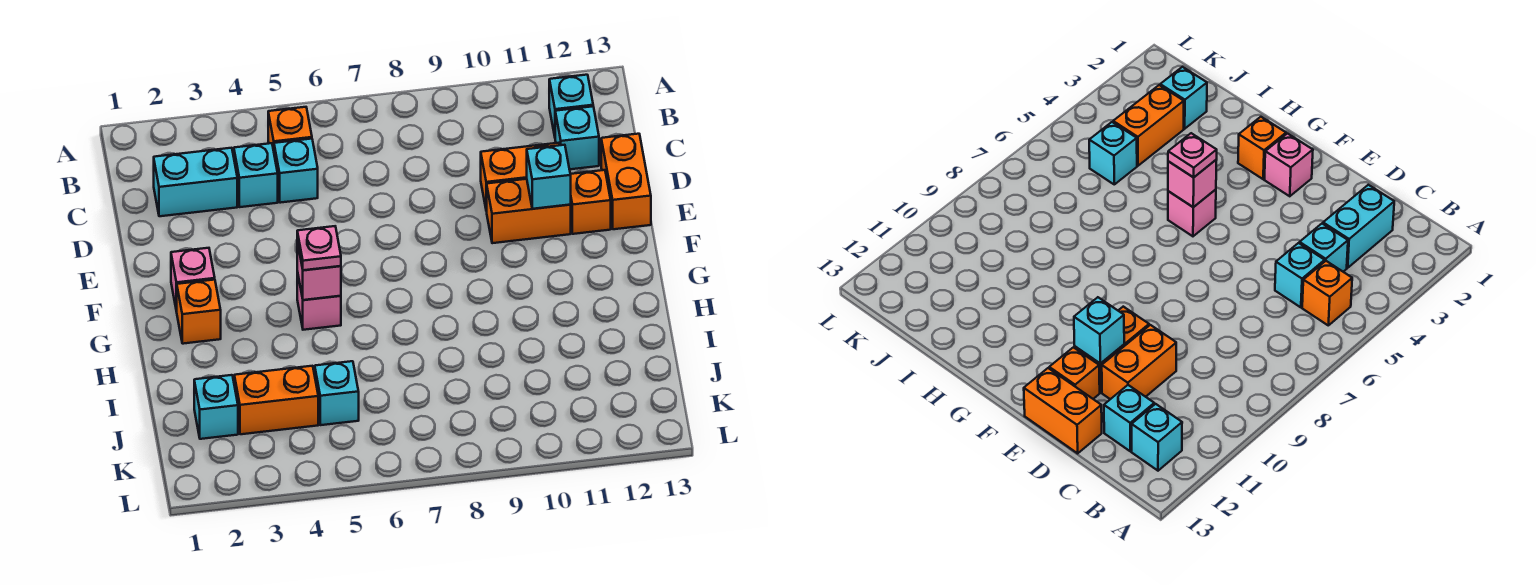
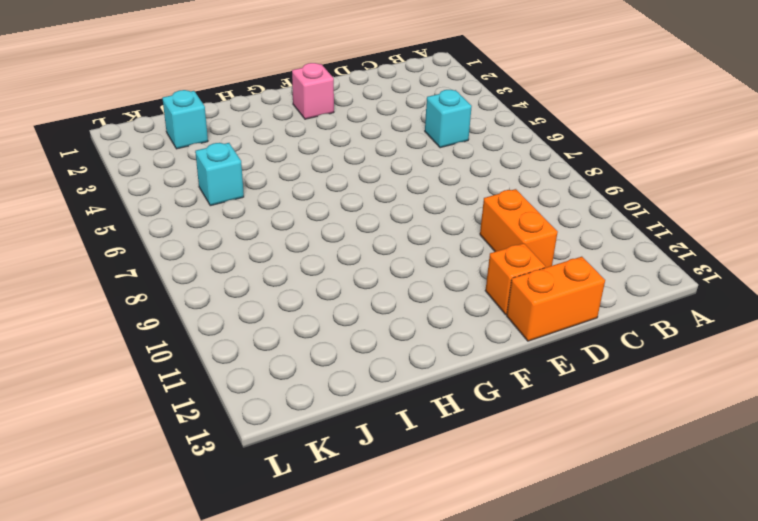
none -> orange 1x1 brick [268,107,312,150]
none -> cyan 1x1 brick [549,75,593,136]
none -> cyan 1x2 brick [154,148,237,216]

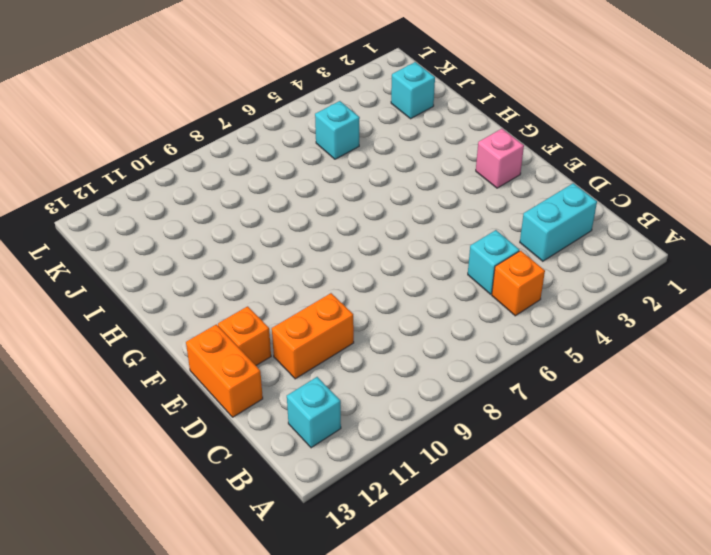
none -> cyan 1x1 brick [234,143,278,207]
none -> cyan 1x1 brick [555,106,599,169]
none -> orange 1x2 brick [487,179,571,243]

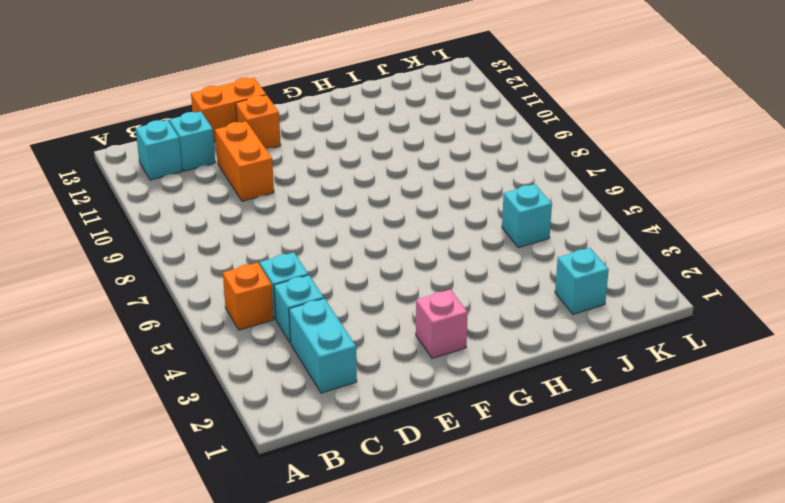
none -> orange 1x2 brick [487,179,571,243]
none -> orange 1x1 brick [177,280,221,344]
none -> pink 1x1 brick [297,272,341,330]

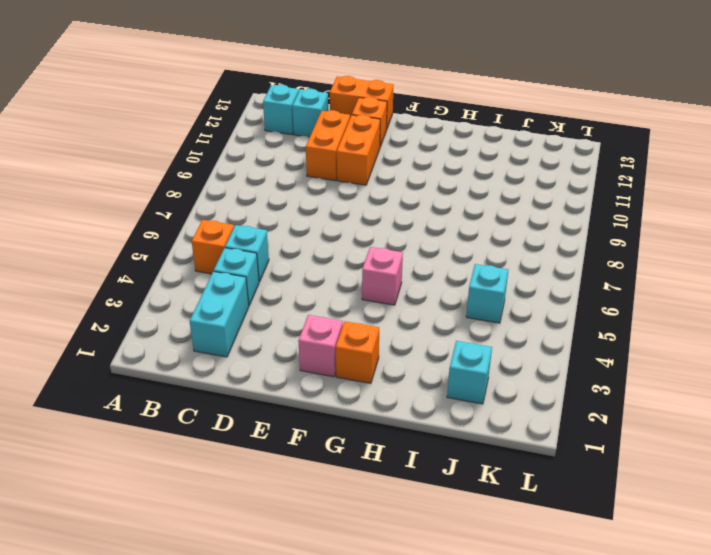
none -> orange 1x2 brick [234,366,318,434]
none -> cyan 1x1 brick [527,145,571,209]
none -> pink 1x1 brick [297,242,341,300]

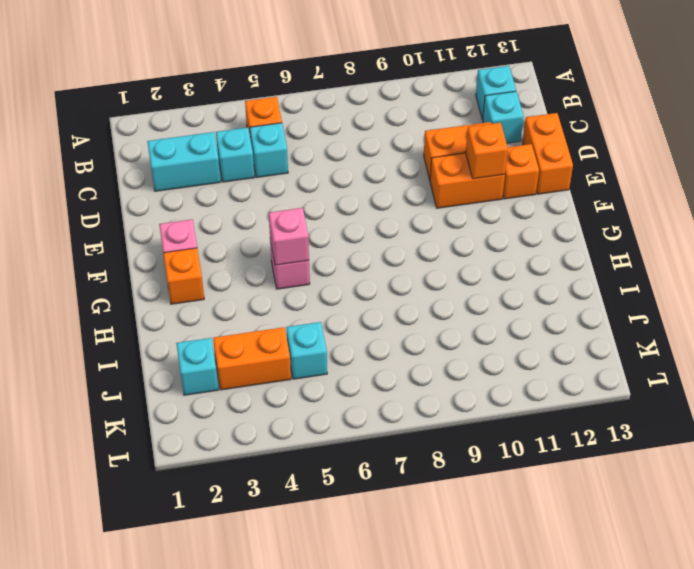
orange 1x1 brick [466,123,508,179] -> cyan 1x1 brick [527,145,571,209]
none -> pink 1x1 plate [297,226,341,270]

